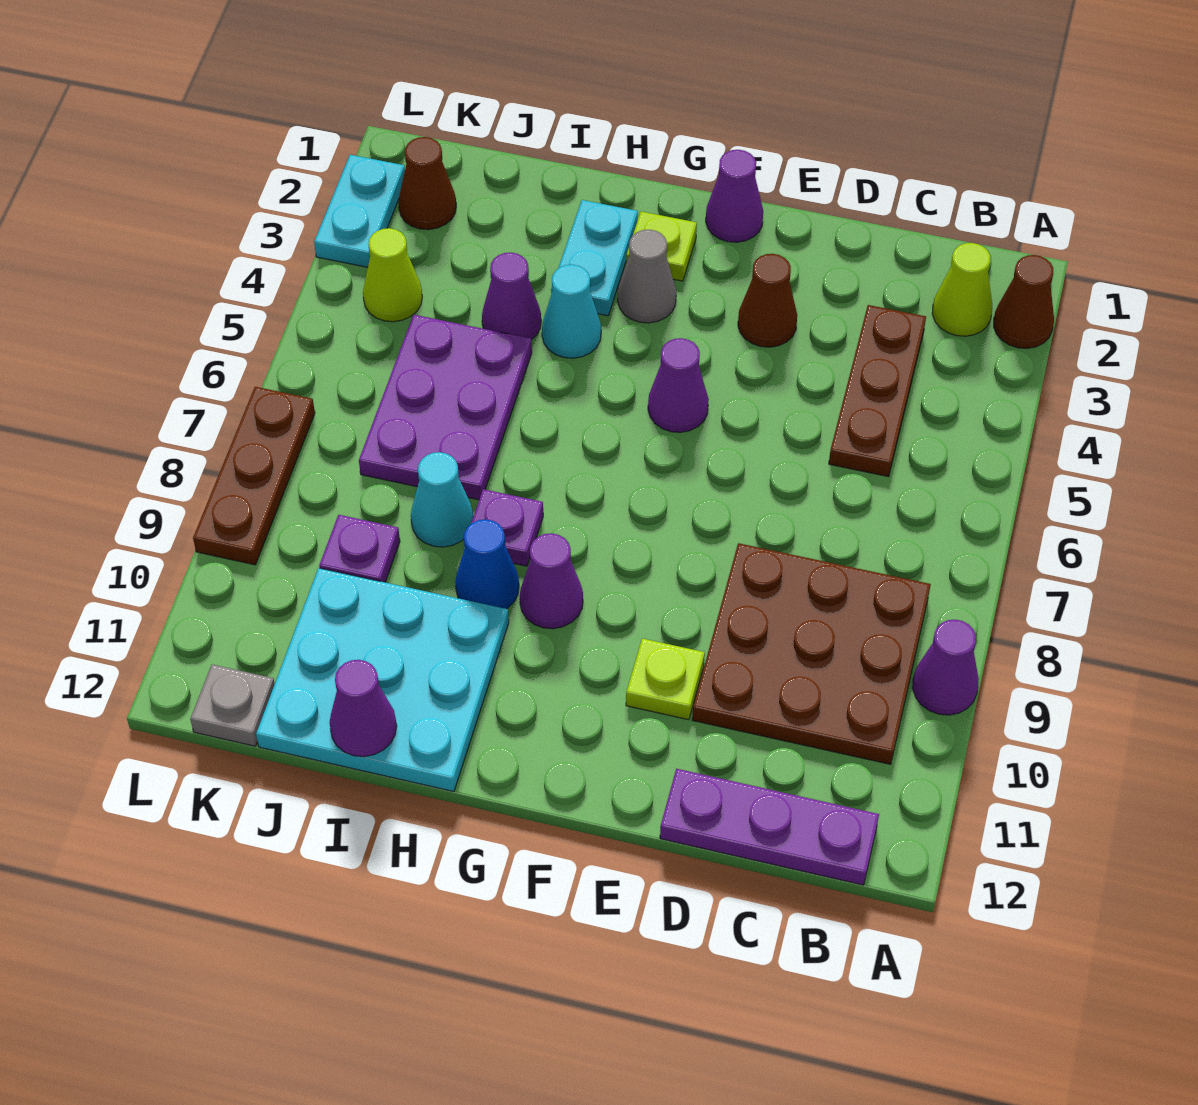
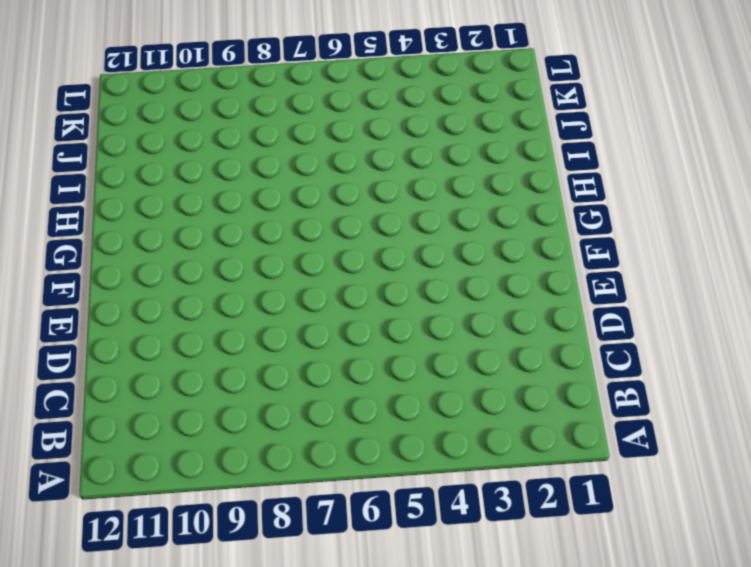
none -> brown 1x1 cone [994,255,1054,348]
none -> purple 1x1 cone [913,620,979,715]
none -> lime 1x1 cone [932,243,992,336]

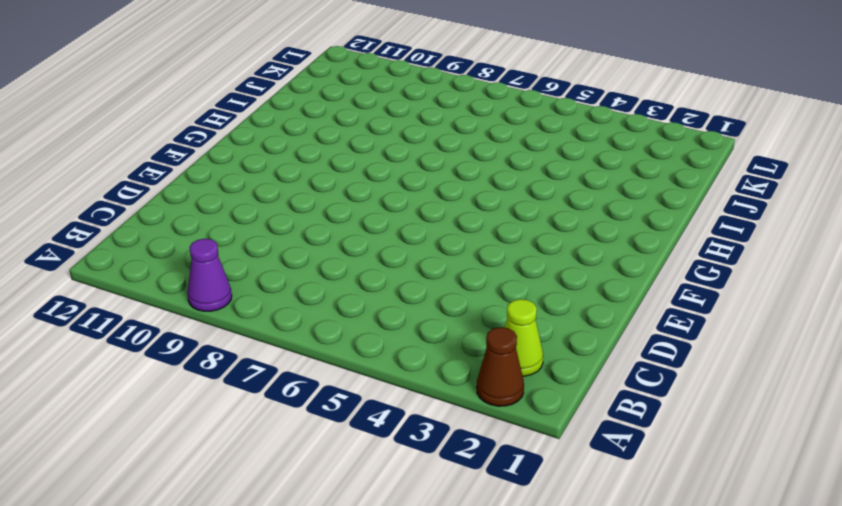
none -> brown 3x3 plate [692,543,931,764]
none -> purple 1x3 plate [660,769,879,885]
none -> brown 1x3 plate [829,305,926,477]

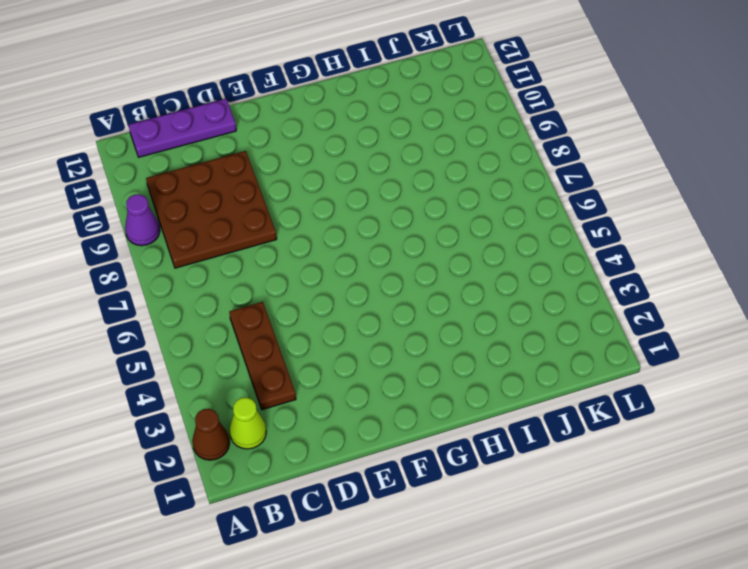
none -> brown 1x1 cone [738,254,797,347]
none -> lime 1x1 plate [626,639,705,720]
none -> purple 1x1 cone [706,150,763,242]

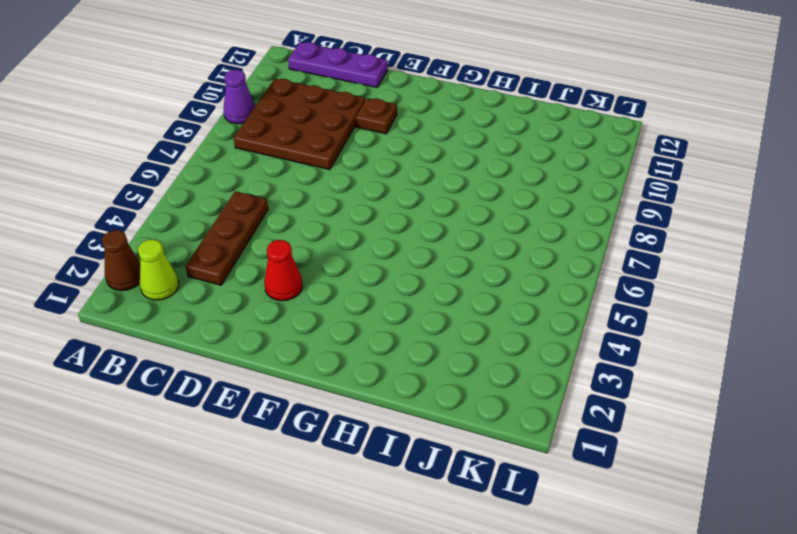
red 1x1 cone [264,240,302,301] -> brown 1x1 cone [738,254,797,347]
brown 1x1 plate [356,98,397,134] -> lime 1x1 plate [626,639,705,720]
none -> purple 1x1 cone [706,150,763,242]
none -> purple 1x1 cone [648,338,709,432]
none -> lime 1x1 plate [626,212,697,281]

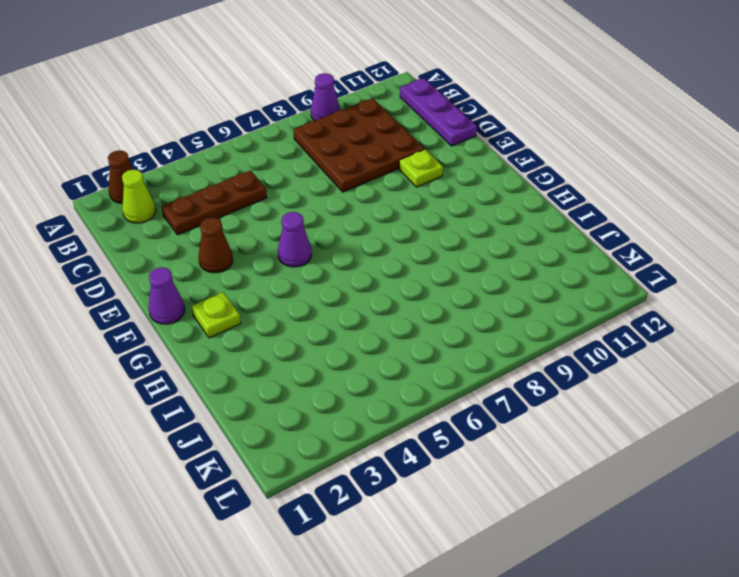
none -> grey 1x1 cone [618,230,676,323]
none -> purple 1x1 cone [520,533,583,629]
none -> cyan 1x2 plate [551,200,638,316]

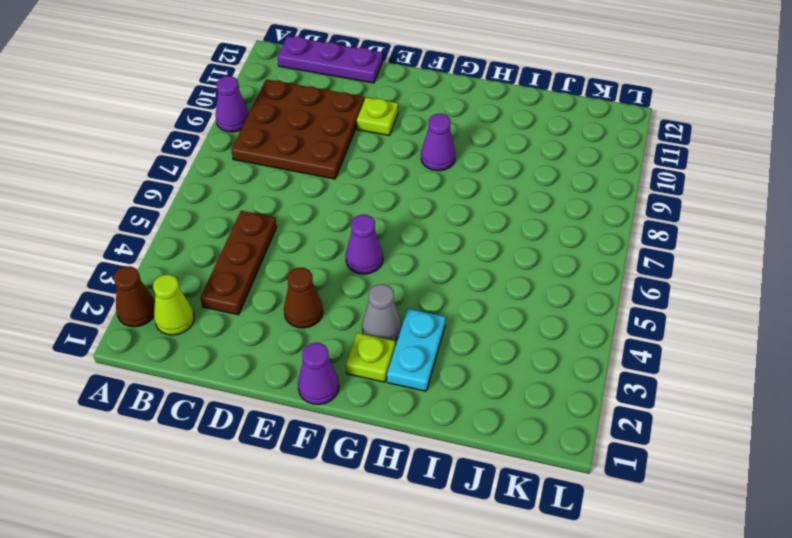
none -> cyan 1x1 cone [542,265,601,358]
none -> purple 1x1 plate [471,489,543,566]
none -> blue 1x1 cone [456,519,519,609]

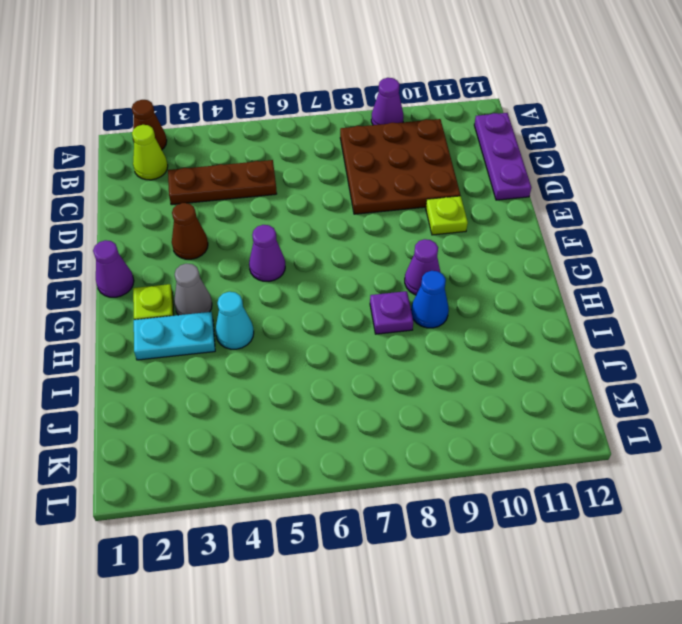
none -> cyan 3x3 plate [256,568,509,792]
none -> purple 1x1 cone [482,253,541,340]
none -> purple 2x3 plate [359,315,532,500]

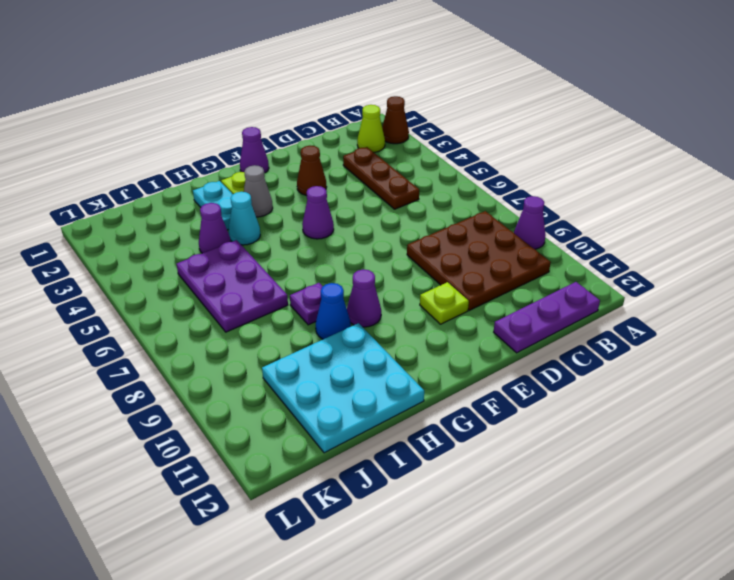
none -> cyan 1x1 cone [411,452,473,547]
none -> purple 1x1 plate [319,515,400,582]
none -> brown 1x1 cone [399,137,456,230]

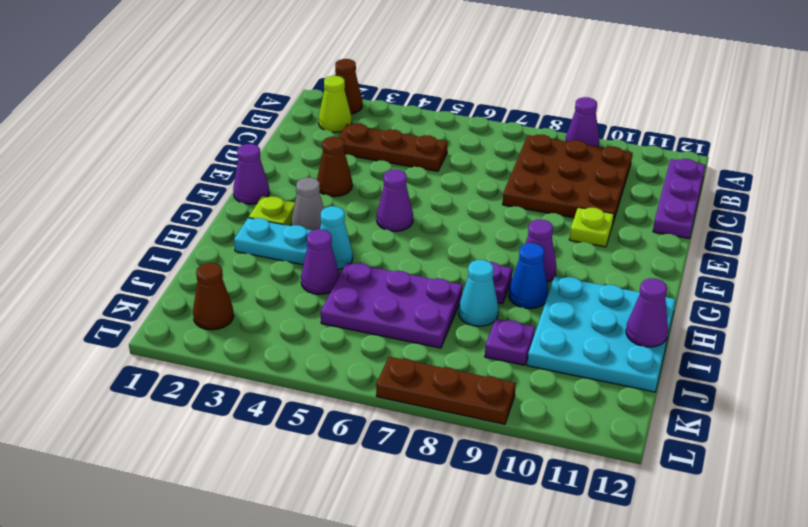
none -> lime 1x1 cone [363,228,422,322]
none -> grey 1x1 plate [190,665,275,746]
none -> cyan 1x2 plate [314,155,405,267]

